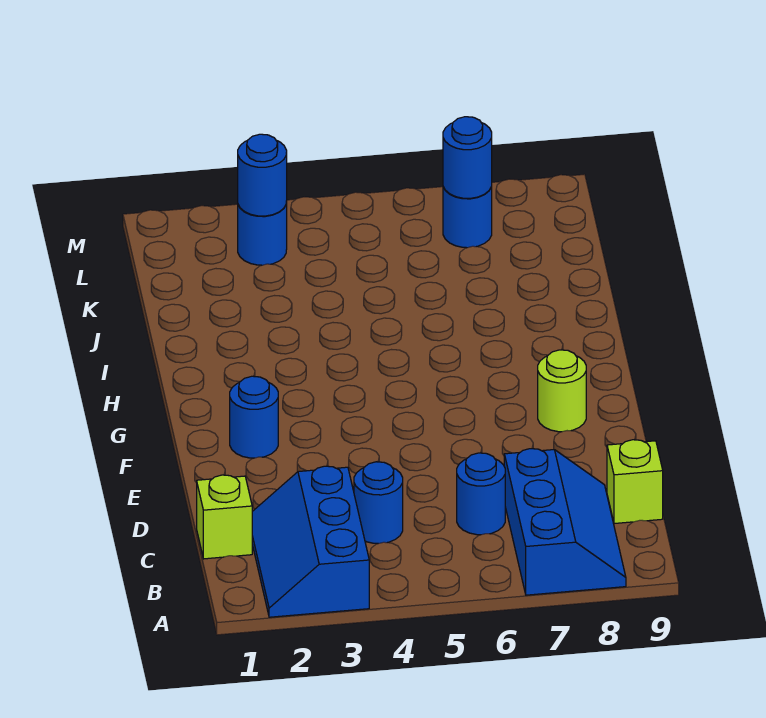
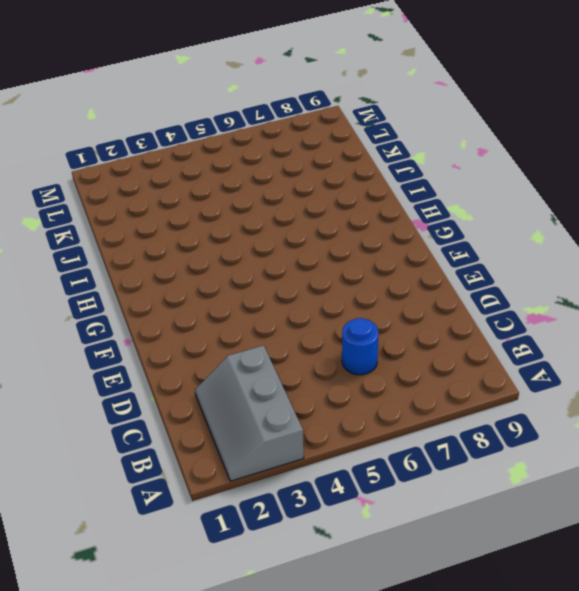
grey 2x3 slope [195,345,304,481] -> blue 2x3 slope [252,466,369,617]
none -> blue 2x3 slope [504,449,626,595]
none -> lime 1x1 brick [197,475,252,559]
none -> blue 1x1 round brick [354,462,403,544]

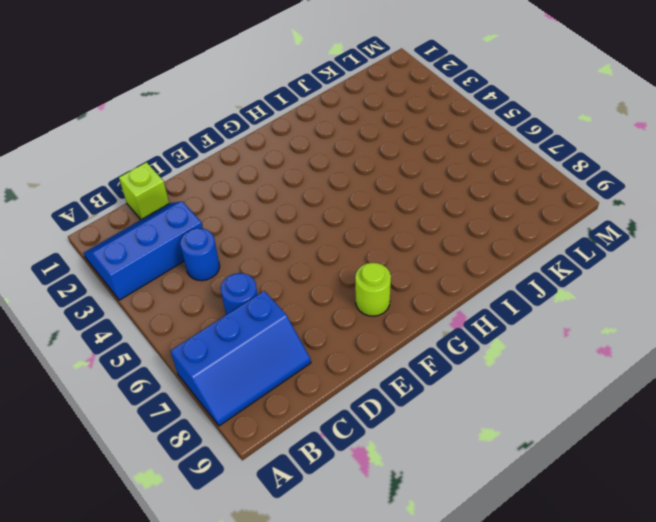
none -> lime 1x1 brick [607,440,663,524]
none -> blue 1x1 round brick [230,376,278,458]
none -> blue 1x1 round brick [238,201,287,265]

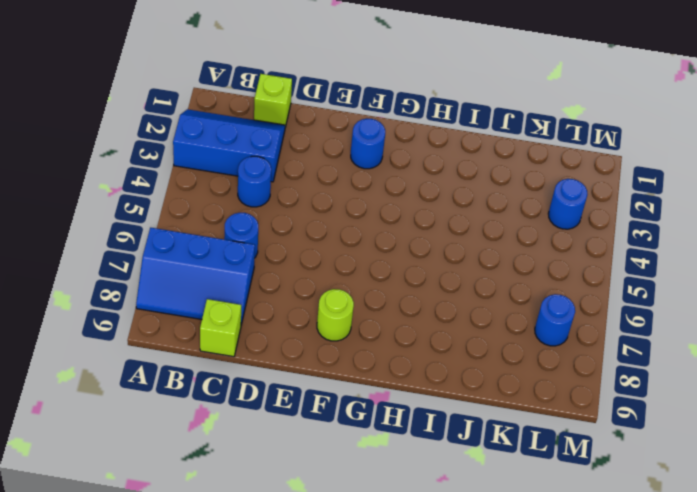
none -> blue 1x1 round brick [238,134,287,216]
none -> blue 1x1 round brick [443,117,492,198]

